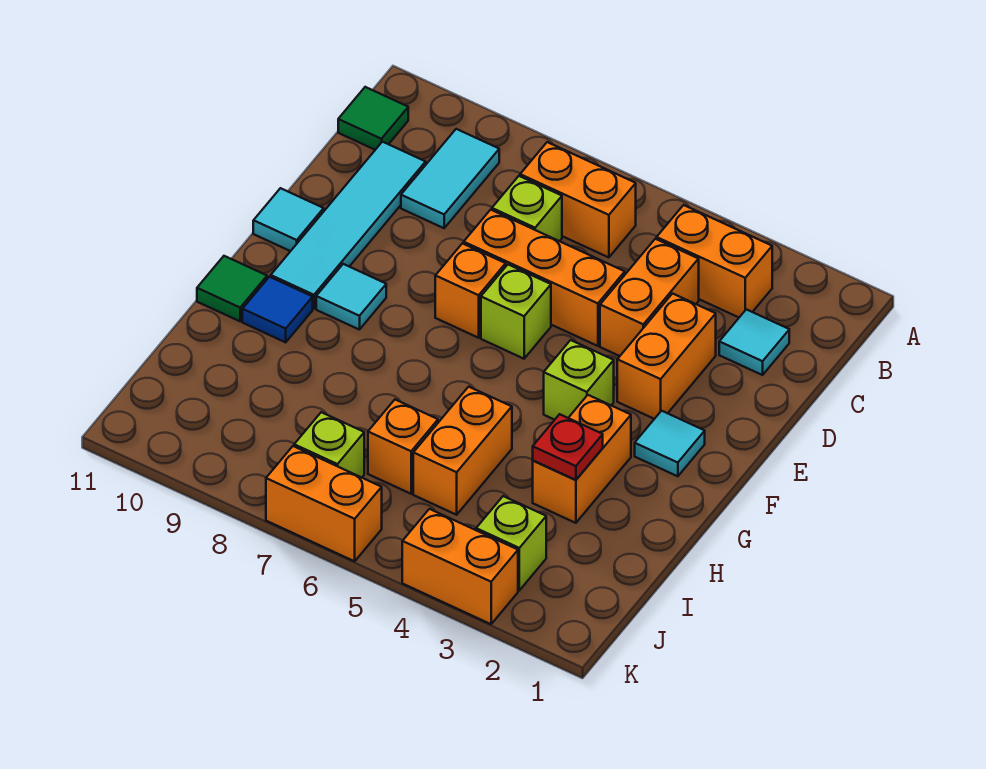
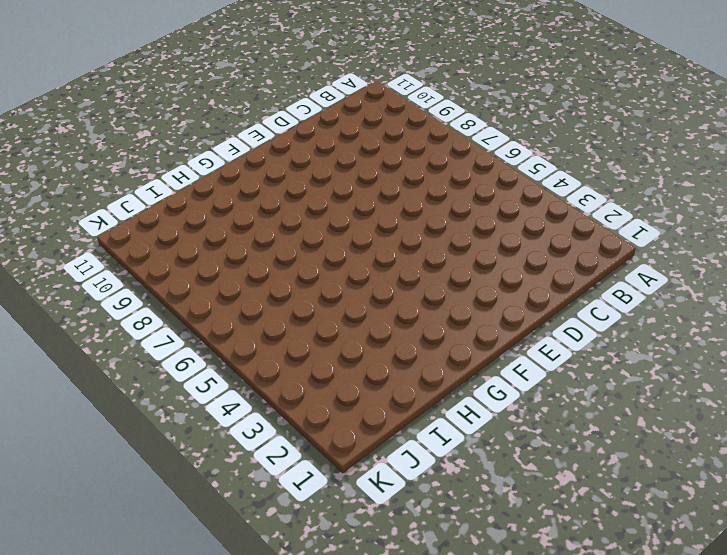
none -> orange 1x2 brick [657,205,772,317]
none -> orange 1x2 brick [520,142,636,257]
none -> cyan 1x2 tile [401,129,499,228]

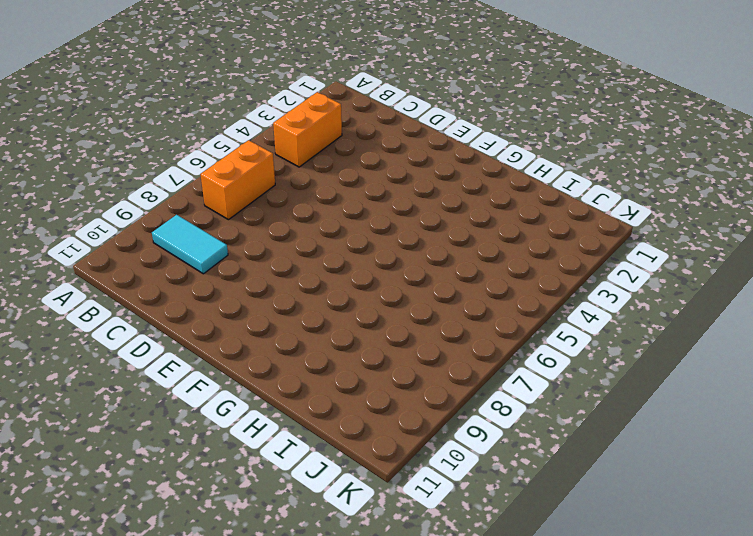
none -> green 1x1 tile [338,87,408,150]
none -> cyan 1x1 tile [719,309,789,375]
none -> orange 1x2 brick [600,239,699,356]

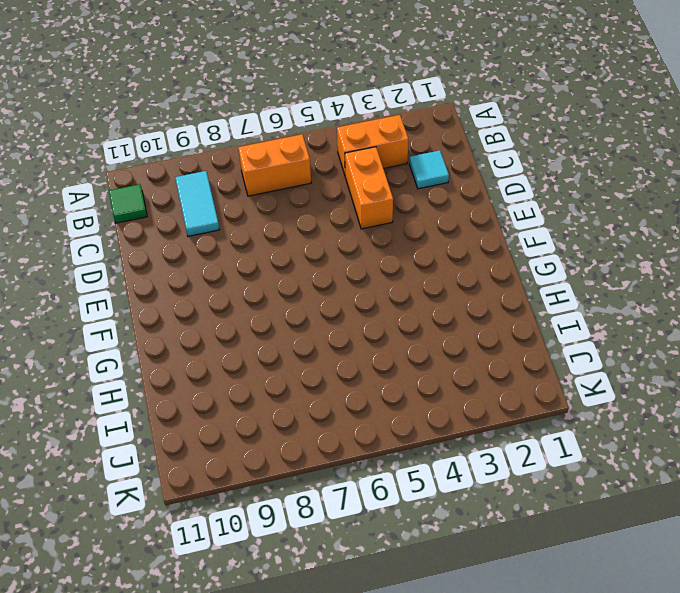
none -> lime 1x1 brick [492,176,562,241]
none -> cyan 1x4 tile [271,142,426,309]
none -> orange 1x2 brick [617,294,716,419]

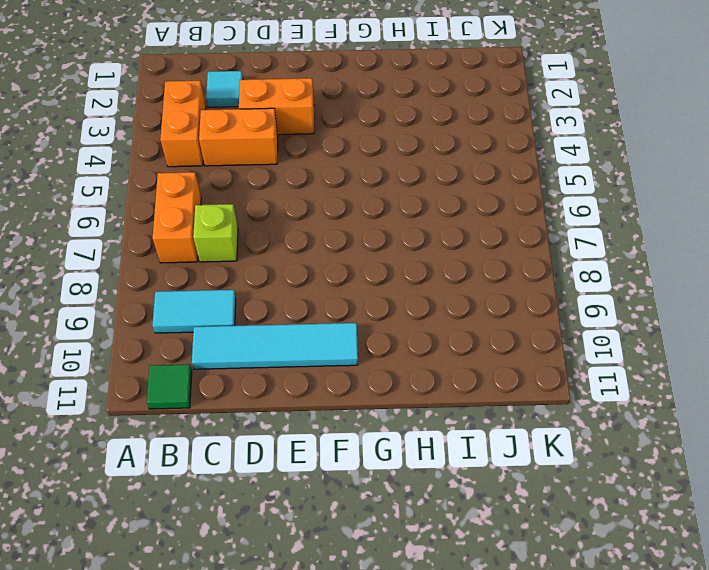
none -> orange 1x3 brick [464,210,625,346]
none -> lime 1x1 brick [481,265,551,359]
none -> orange 1x1 brick [435,243,506,338]

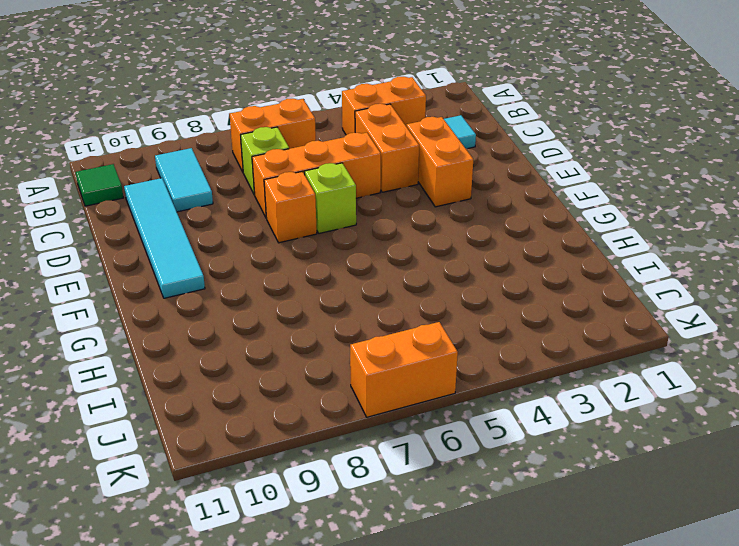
none -> cyan 1x1 tile [253,188,324,251]
none -> cyan 1x1 tile [635,411,705,476]
none -> lime 1x1 brick [544,340,614,420]

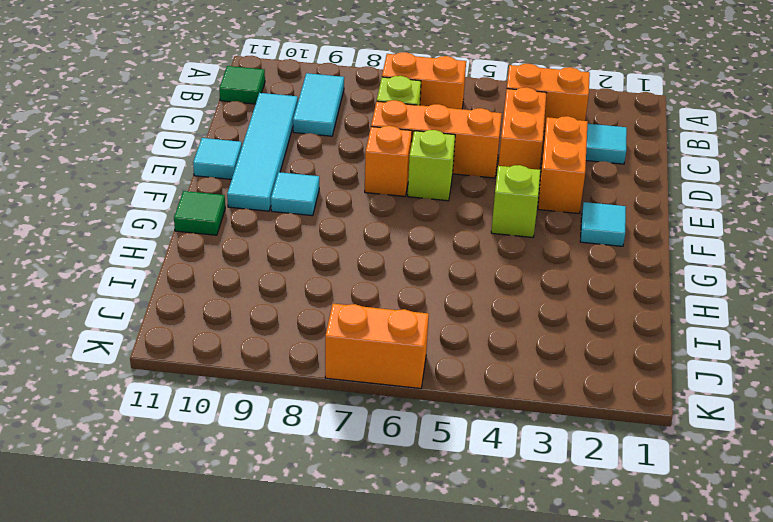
none -> orange 1x2 brick [533,395,631,523]
none -> blue 1x1 tile [242,277,313,342]
none -> orange 1x2 brick [413,387,512,515]

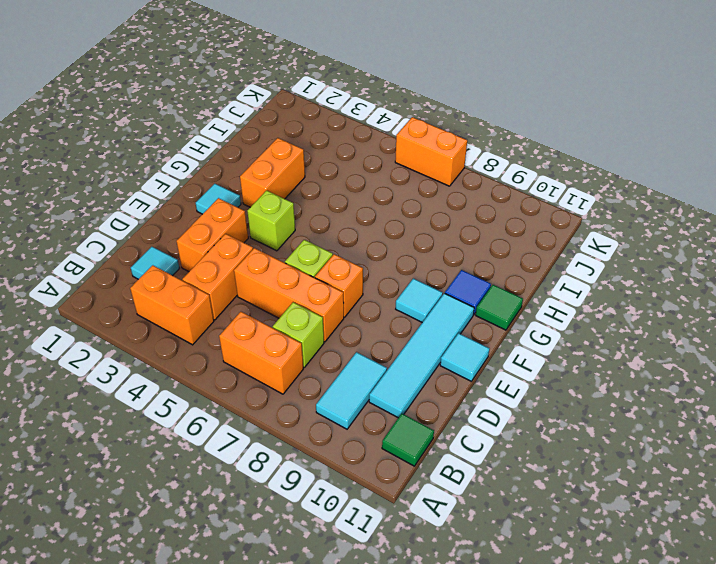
none -> orange 1x2 brick [413,387,512,515]
none -> orange 1x1 brick [368,400,438,494]
none -> lime 1x1 brick [476,496,546,590]

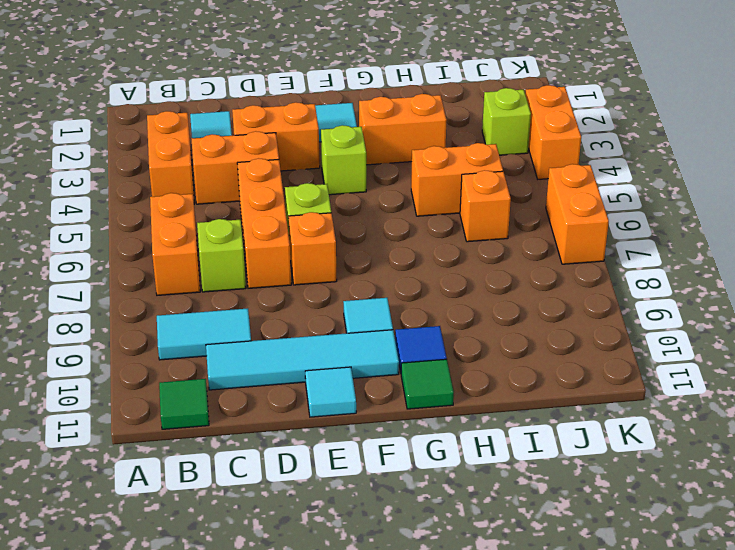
none -> lime 1x1 brick [294,412,364,478]
none -> red 1x1 plate [533,414,603,480]

